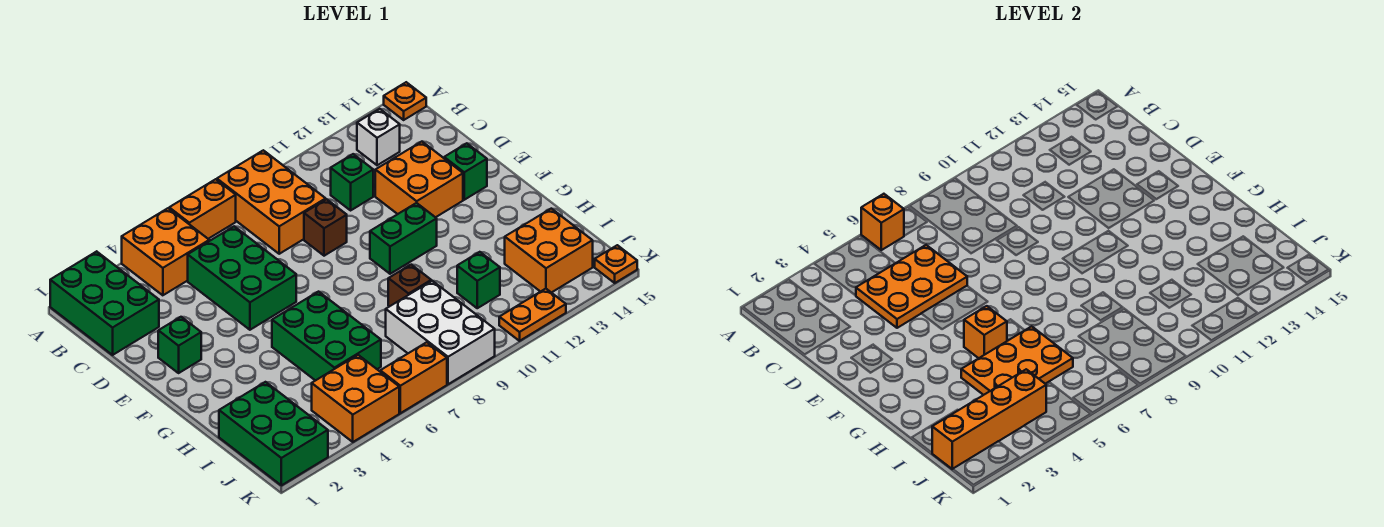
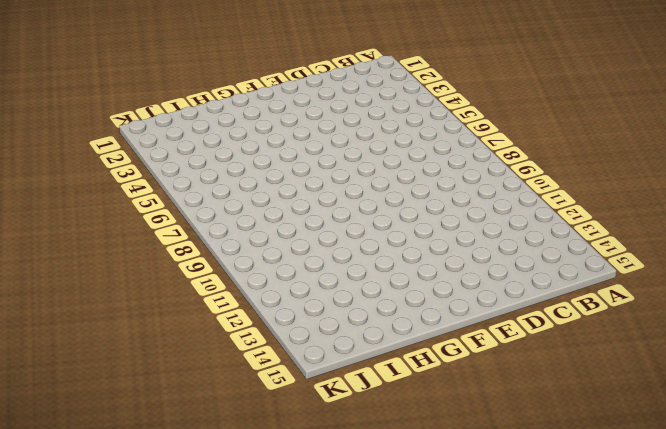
none -> green 2x3 brick [50,251,159,355]
none -> orange 2x2 brick [122,208,209,295]
none -> orange 1x2 brick [169,179,236,239]

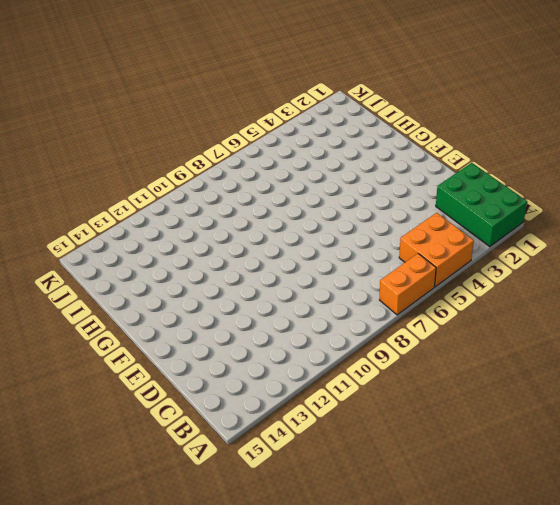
none -> orange 2x3 brick [217,150,326,254]
none -> orange 1x1 plate [384,82,426,120]
none -> white 1x1 brick [357,109,400,165]

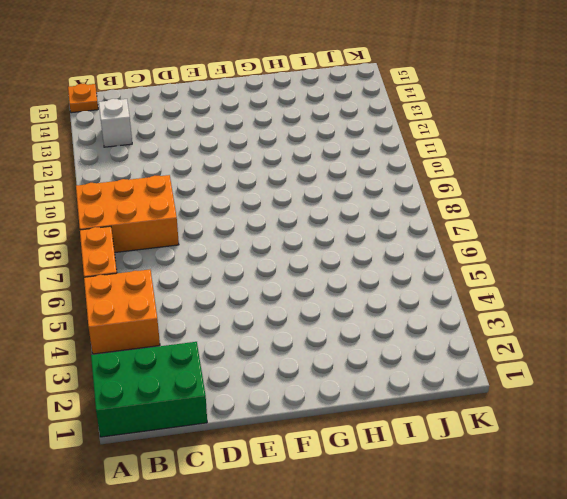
none -> green 2x3 brick [188,226,296,330]
none -> green 1x1 brick [331,154,373,210]
none -> brown 1x1 brick [304,199,347,256]

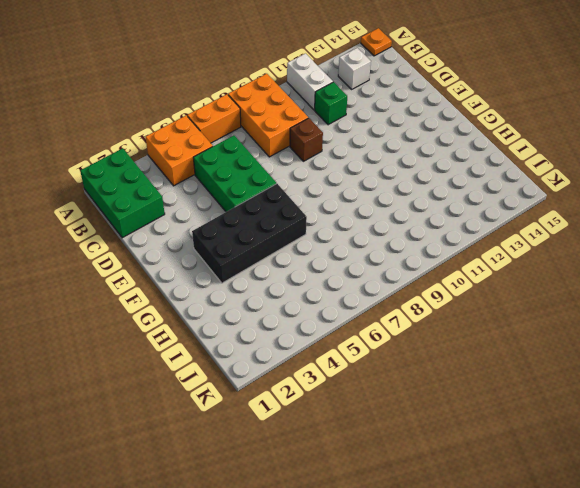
white 1x2 brick [287,54,333,110] -> none
black 2x4 brick [192,184,307,283] -> green 2x3 brick [272,292,381,381]
none -> orange 2x2 brick [375,142,463,217]
none -> green 1x1 brick [158,317,201,373]
none -> green 1x1 brick [444,143,487,200]

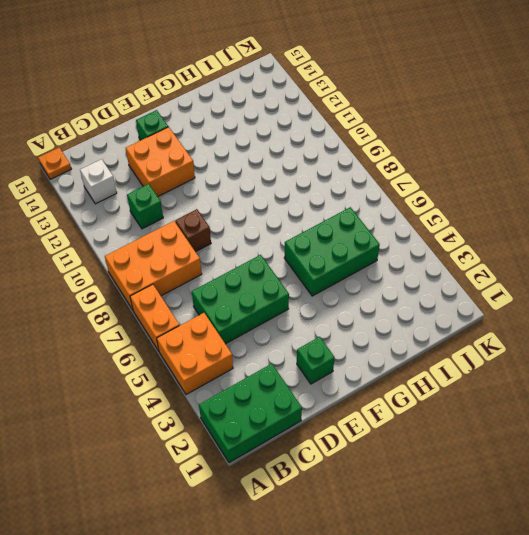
none -> green 1x2 brick [370,203,437,274]
none -> brown 1x1 brick [388,265,431,306]
none -> green 2x3 brick [219,382,328,485]

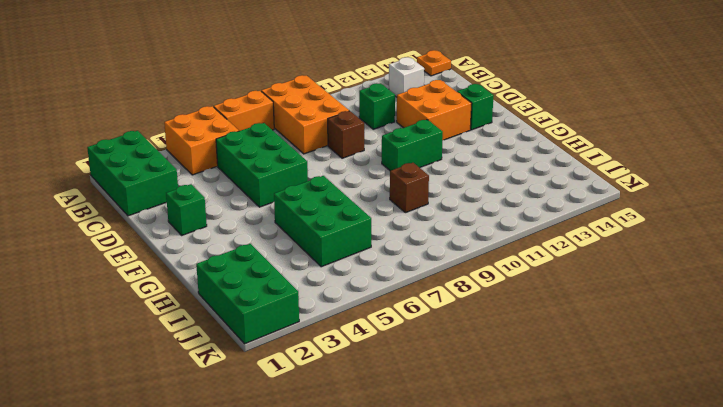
none -> white 2x3 brick [386,281,495,384]
none -> green 1x1 brick [457,252,500,308]
none -> orange 2x2 brick [505,209,593,293]

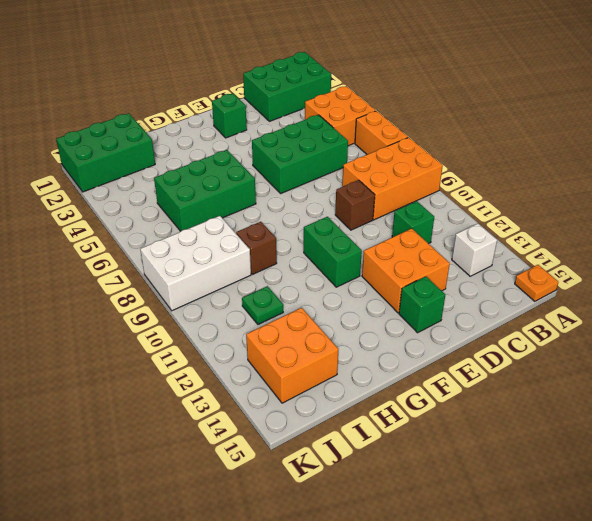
green 1x1 plate [242,286,283,324] -> green 1x1 brick [457,252,500,308]
none -> orange 2x2 brick [312,355,399,442]
none -> orange 1x2 brick [380,342,447,413]
none -> orange 1x2 plate [499,289,566,341]

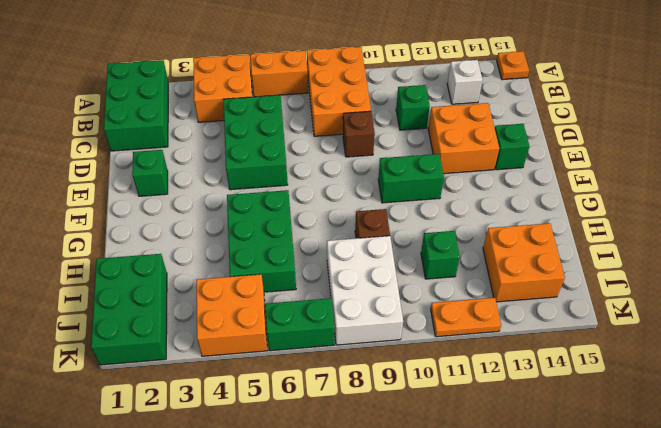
green 1x2 brick [265,298,335,351] -> orange 1x2 brick [380,342,447,413]
none -> orange 1x1 plate [595,245,637,283]
none -> orange 1x1 brick [861,194,904,250]
none -> orange 2x3 plate [856,245,967,328]

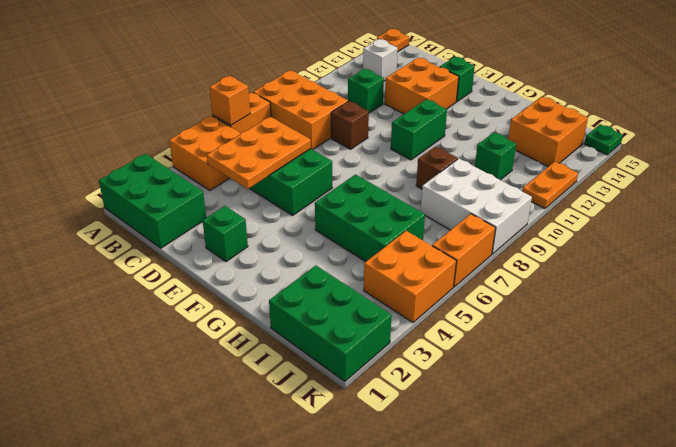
green 1x1 plate [584,124,623,155] -> orange 1x1 plate [595,245,637,283]
none -> orange 1x1 brick [964,306,1007,358]
none -> orange 2x3 plate [961,326,1073,395]
none -> orange 1x4 brick [932,369,1046,469]

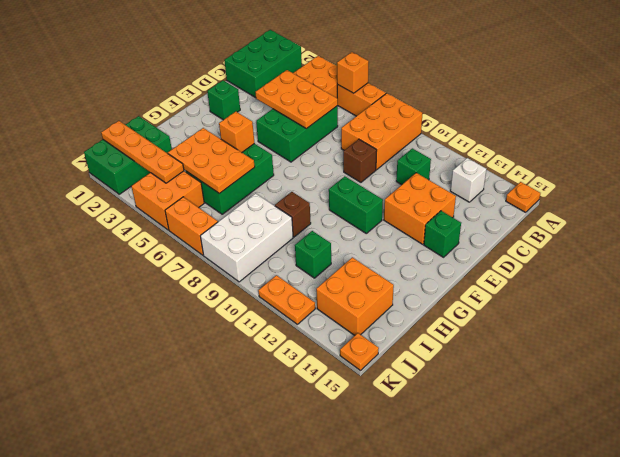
orange 1x4 plate [101,121,184,183] -> orange 1x4 brick [932,369,1046,469]

